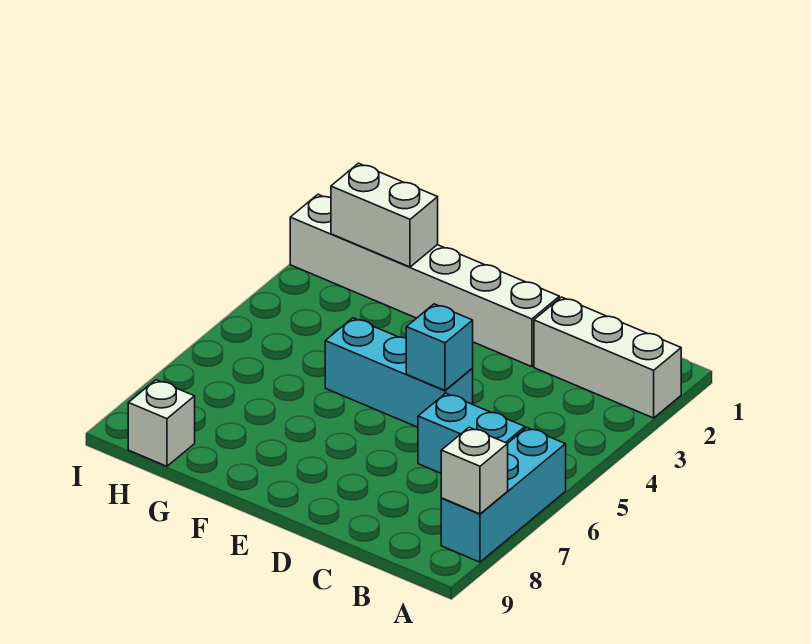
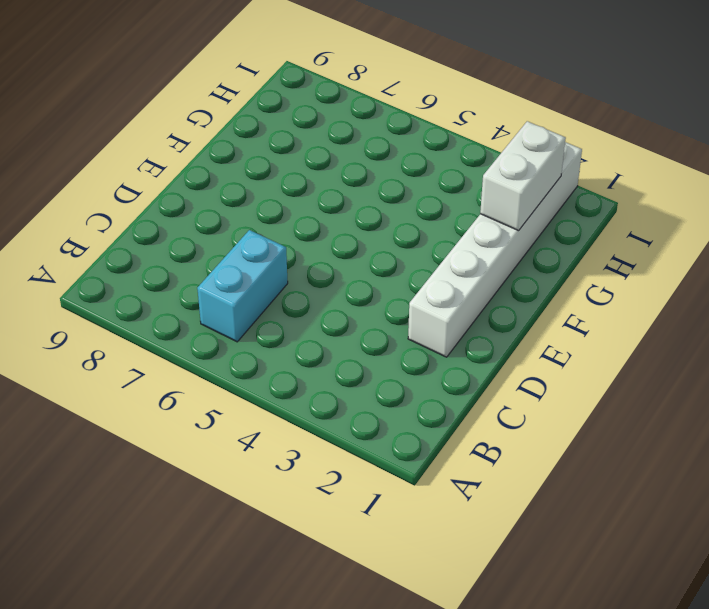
none -> white 1x3 brick [534,297,681,418]
none -> cyan 1x3 brick [441,428,566,562]

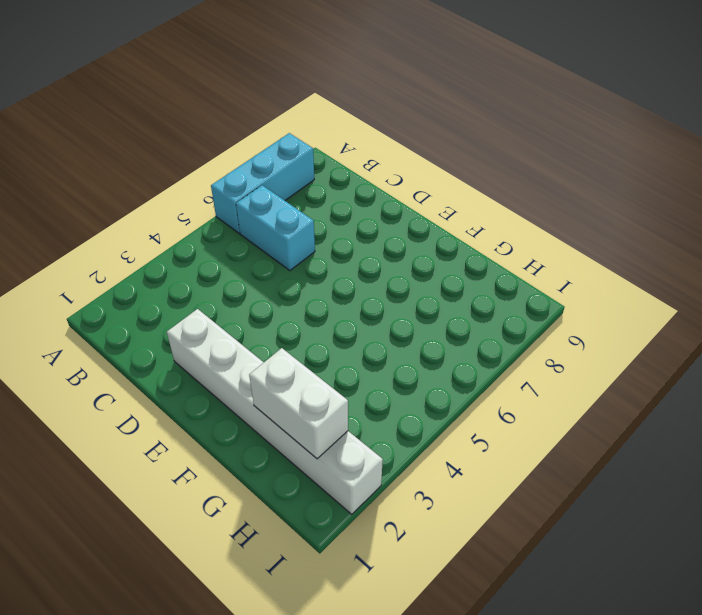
none -> white 1x3 brick [534,297,681,418]
none -> cyan 1x3 brick [325,318,473,427]

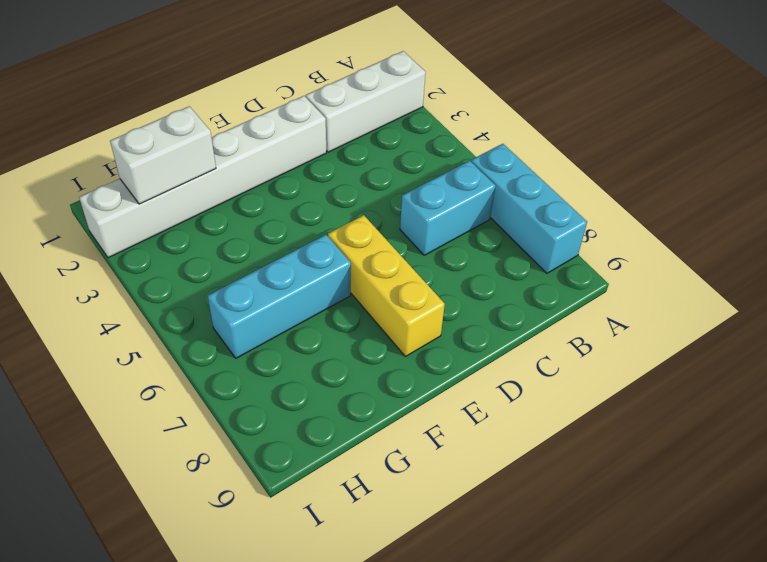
yellow 1x3 brick [328,215,445,357] -> none
cyan 1x3 brick [208,235,351,358] -> cyan 1x3 brick moved to [325,318,473,427]
none -> white 1x1 brick [128,380,195,466]
none -> white 1x1 brick [441,427,508,514]

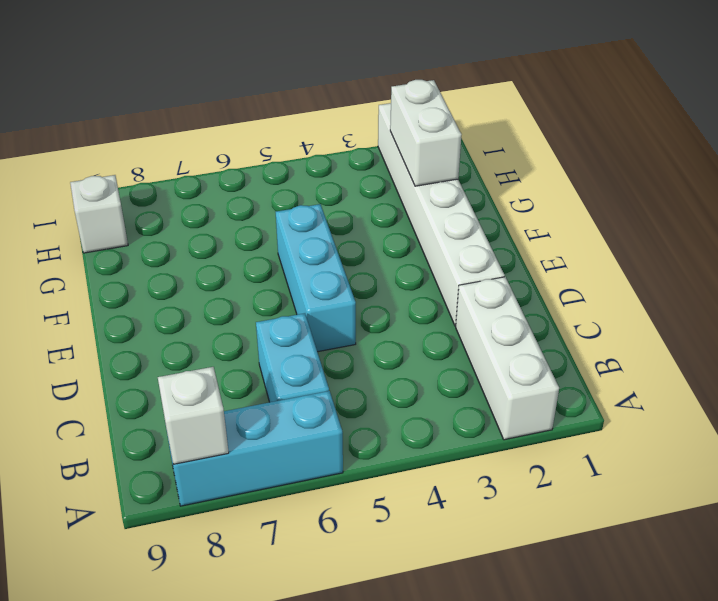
none -> cyan 1x1 brick [406,304,473,390]

